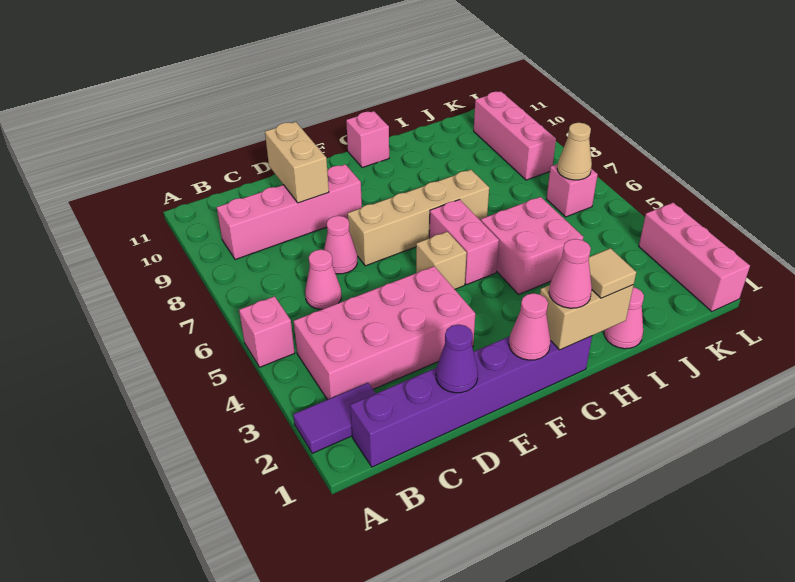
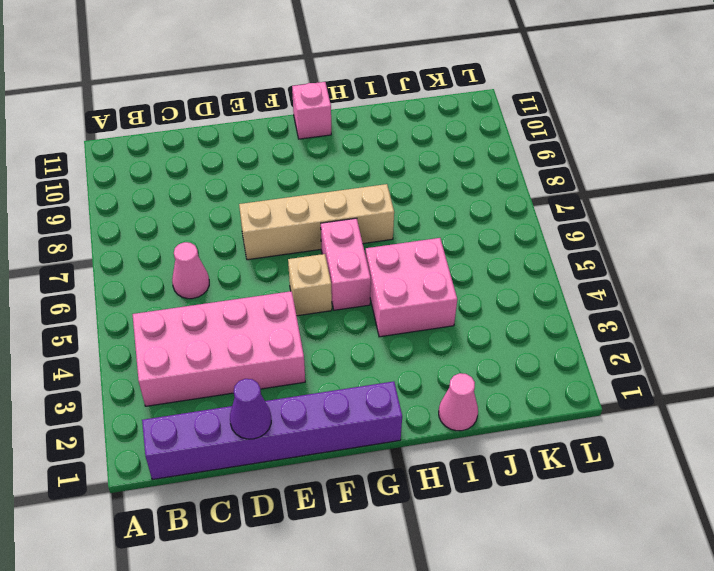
none -> purple 1x2 tile [293,383,376,453]
none -> pink 1x1 brick [239,296,295,367]
none -> pink 1x4 brick [217,164,362,260]

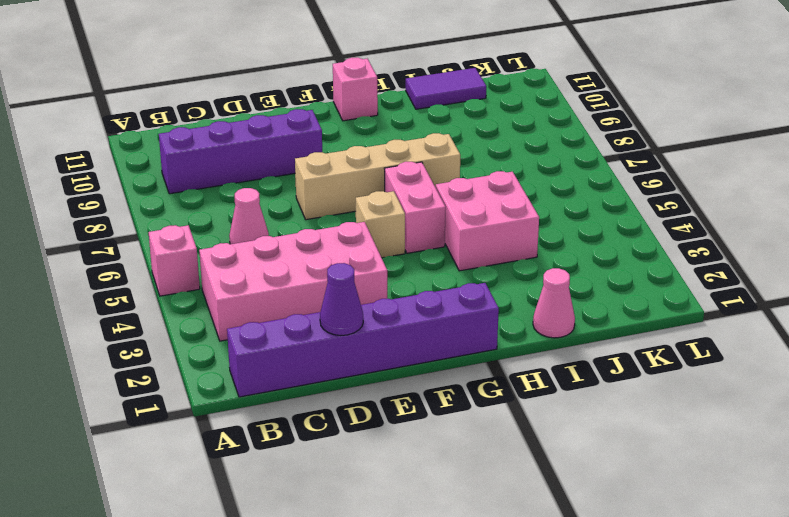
purple 1x4 brick [159,109,322,194] -> pink 1x4 brick [217,164,362,260]
purple 1x2 tile [406,68,486,109] -> purple 1x2 tile moved to [293,383,376,453]
none -> pink 1x1 cone [324,216,357,274]
none -> pink 1x1 brick [546,164,598,217]
none -> pink 1x3 brick [474,91,556,180]

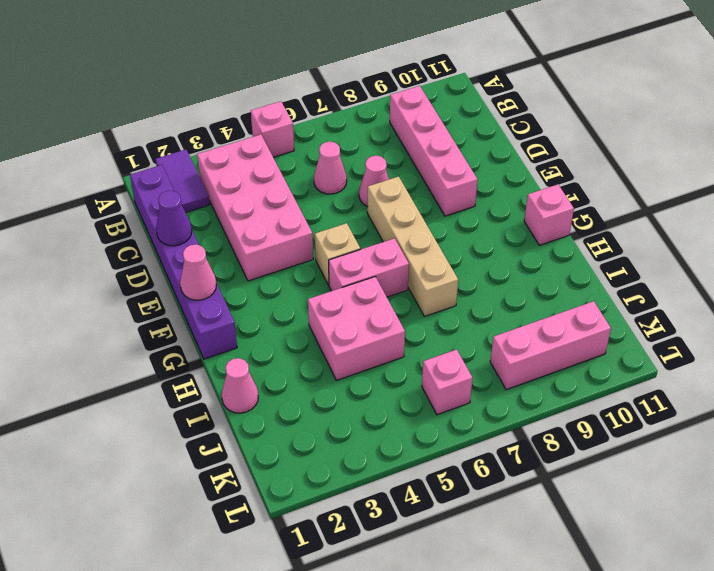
none -> pink 1x3 brick [639,203,750,312]
none -> tan 1x2 brick [265,122,329,203]
none -> tan 1x2 brick [540,285,634,350]

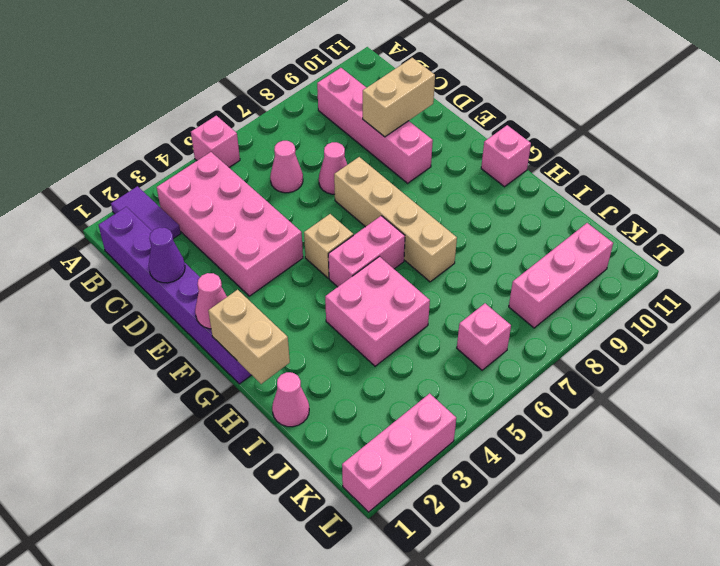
none -> tan 1x1 cone [557,123,592,180]
none -> pink 1x1 cone [549,239,592,308]
none -> tan 1x1 tile [589,248,636,298]

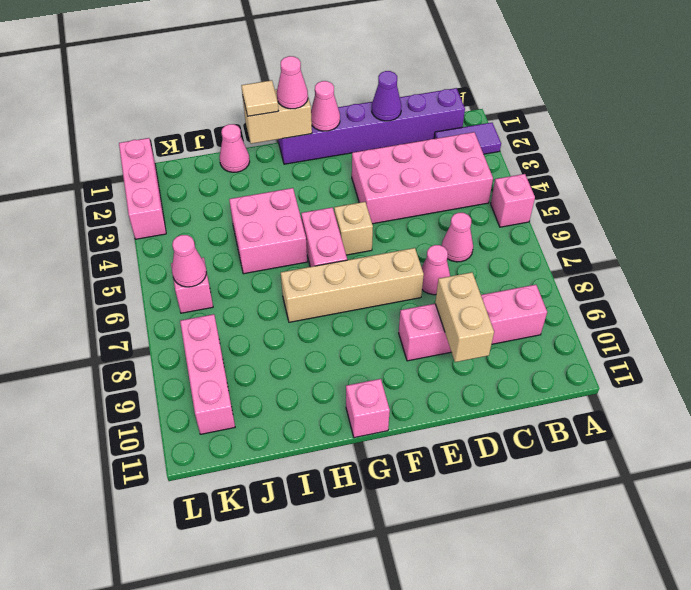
pink 1x1 cone [172,235,206,287] -> tan 1x1 cone [557,123,592,180]

